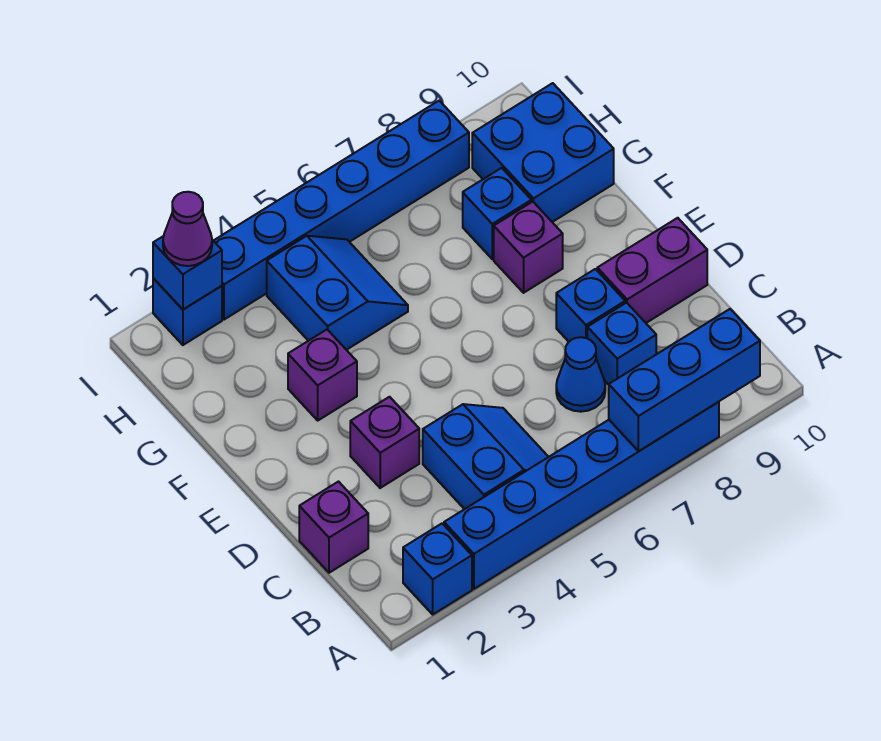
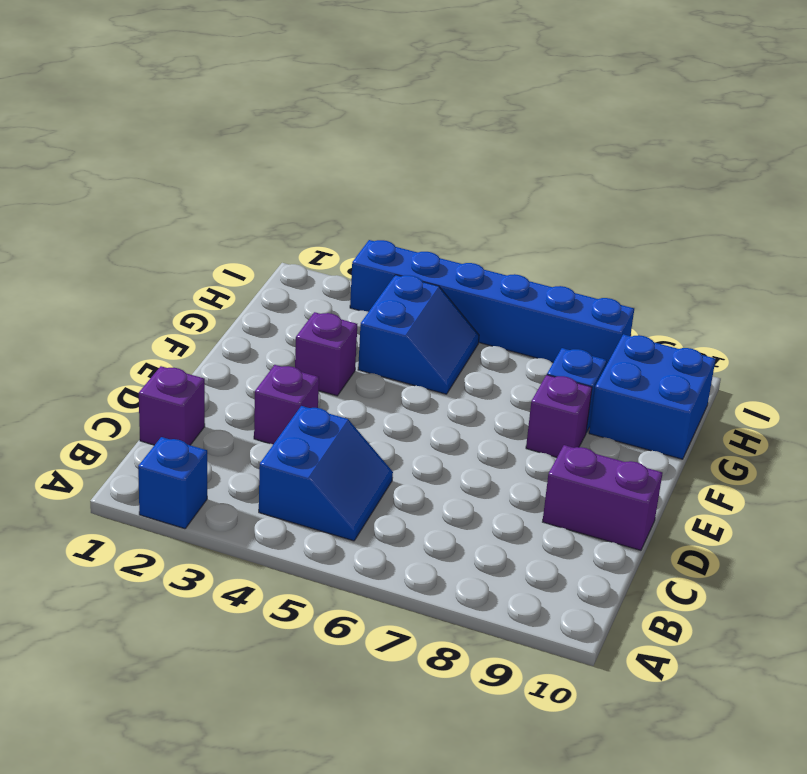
none -> blue 1x6 brick [444,402,719,589]
none -> blue 1x1 cone [556,337,605,412]
none -> blue 1x1 brick [587,303,656,385]

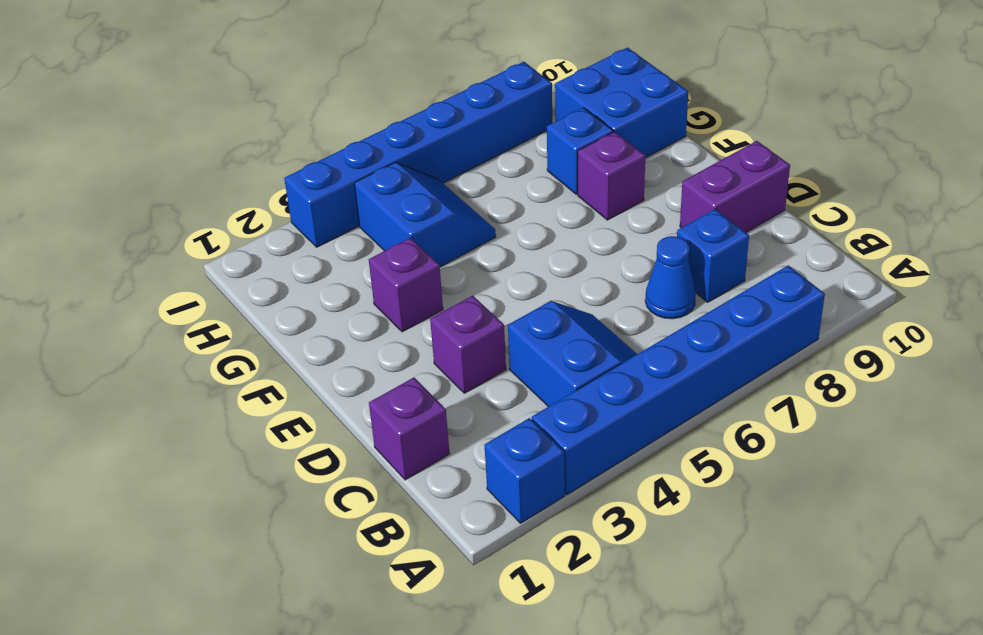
none -> blue 1x1 brick [556,269,625,342]
none -> blue 1x1 brick [153,278,222,345]
none -> blue 1x3 brick [609,309,760,451]

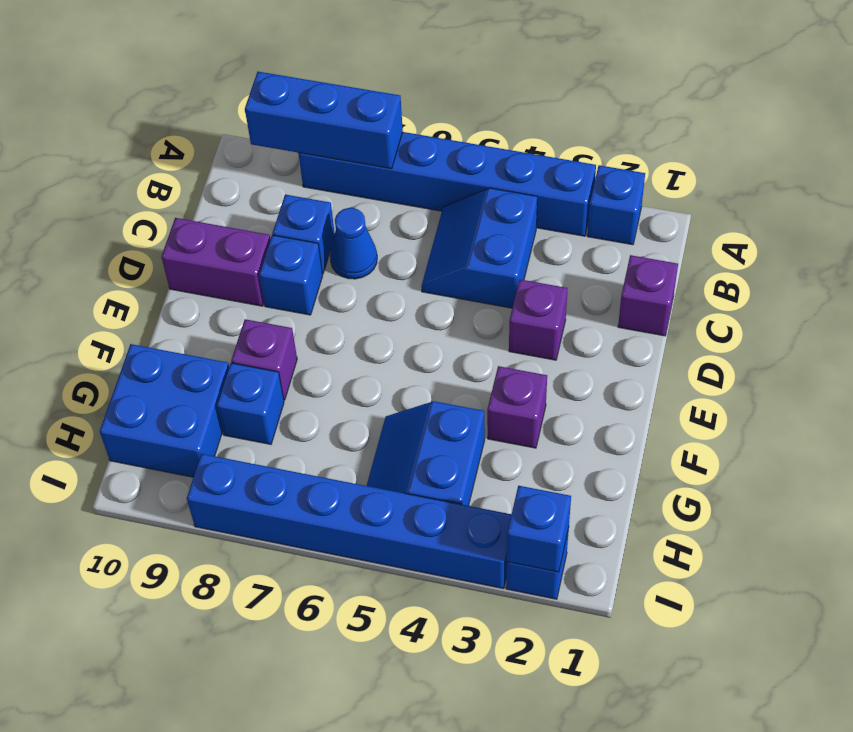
none -> purple 1x1 cone [163,192,212,266]

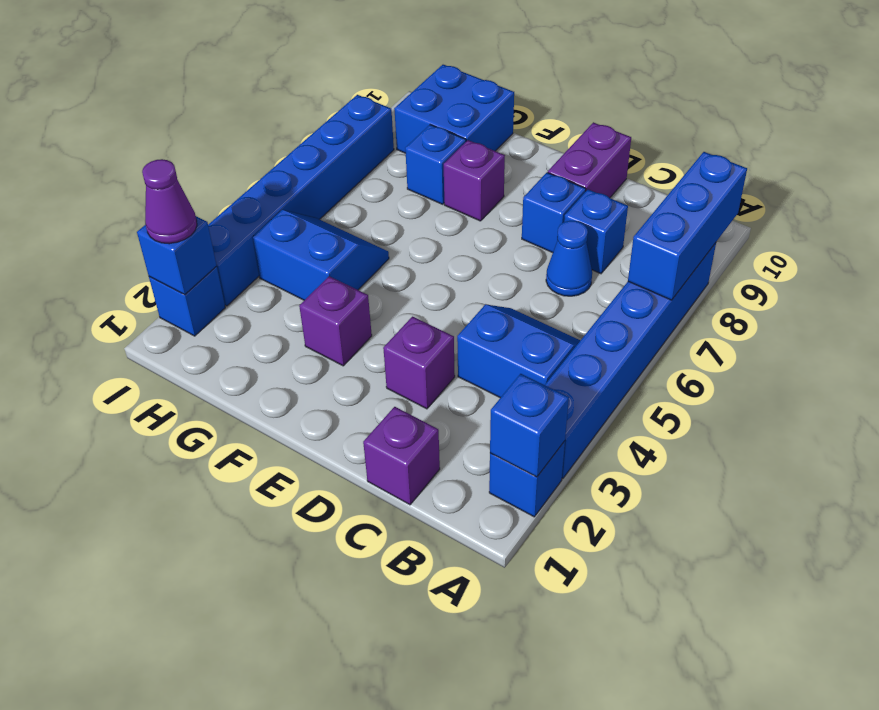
blue 1x1 brick [490,374,569,477] -> none

